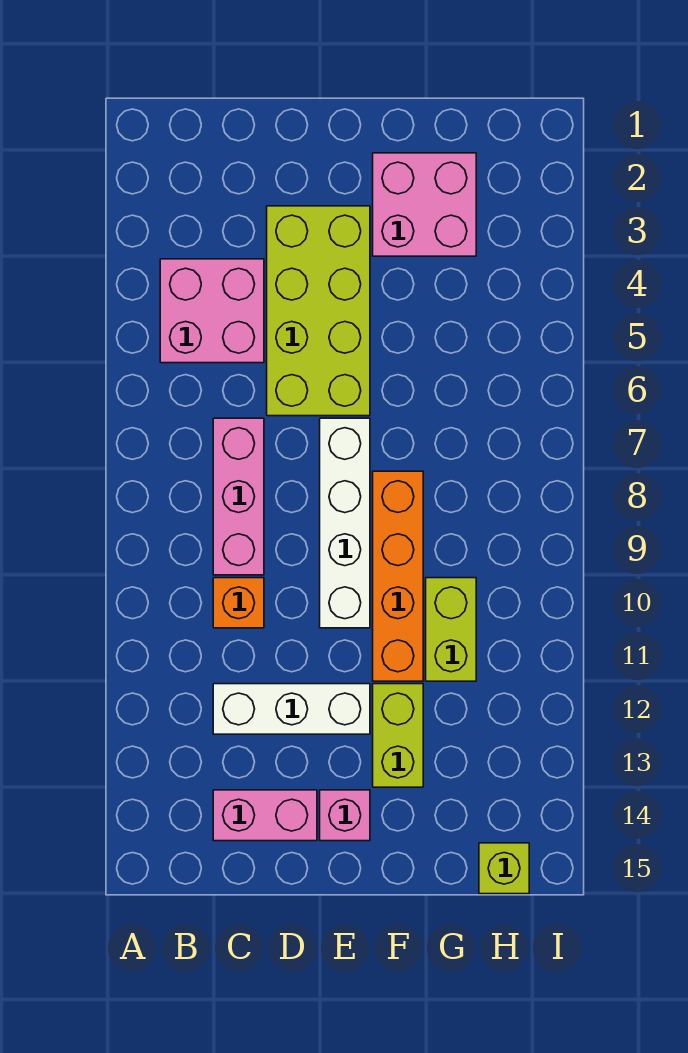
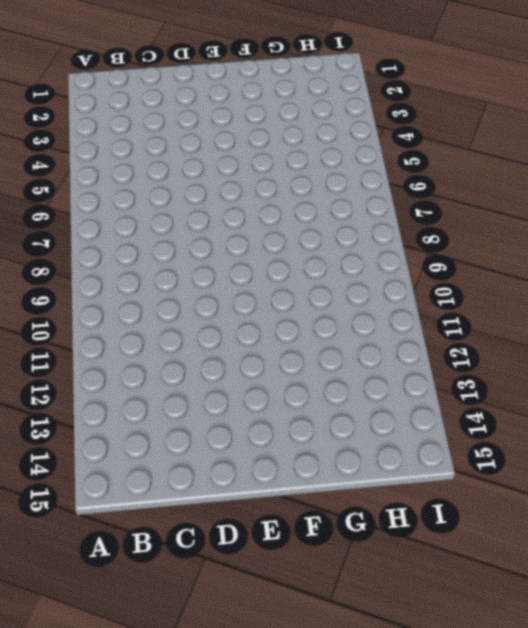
none -> pink 2x2 brick [160,259,264,363]
none -> pink 1x3 brick [213,418,264,575]
none -> orange 1x1 brick [213,578,264,628]

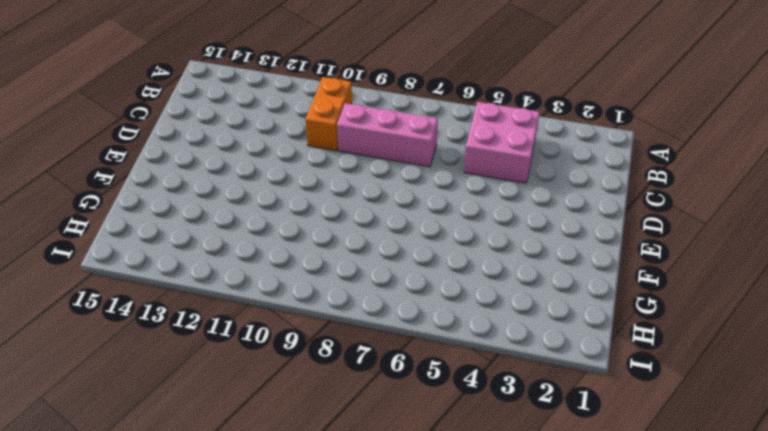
orange 1x2 brick [305,77,352,151] -> orange 1x1 brick [213,578,264,628]
none -> white 1x3 brick [213,684,370,734]
none -> pink 1x2 brick [213,790,317,841]
none -> lime 2x4 brick [267,206,370,416]

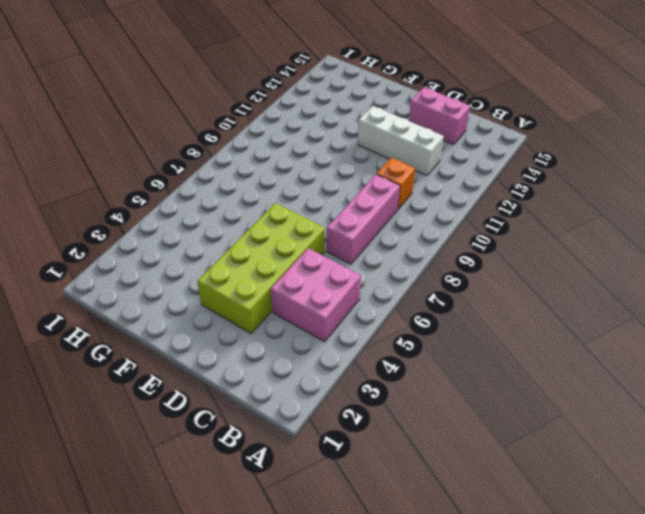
none -> white 1x4 brick [320,418,370,628]
none -> pink 1x1 brick [320,790,370,841]
none -> pink 2x2 brick [373,153,476,256]

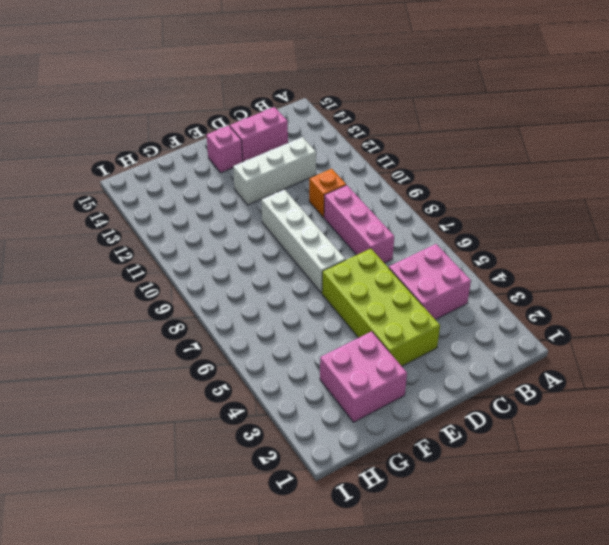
none -> orange 1x4 brick [373,471,423,681]
none -> lime 1x2 brick [373,684,423,787]
none -> lime 1x2 brick [426,578,476,681]

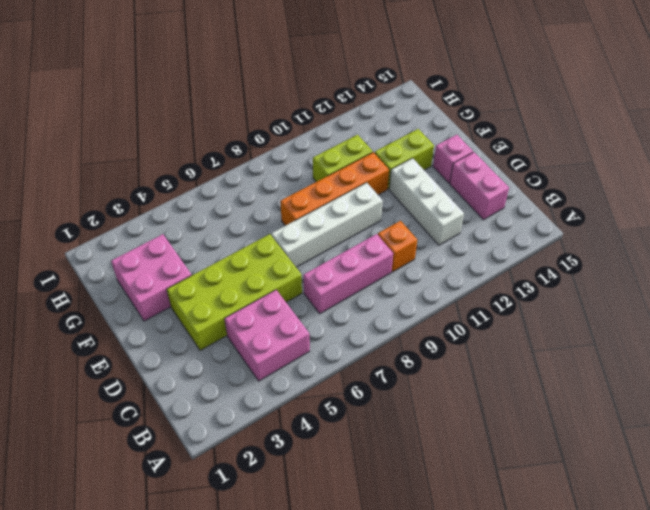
none -> lime 1x1 brick [479,843,529,894]

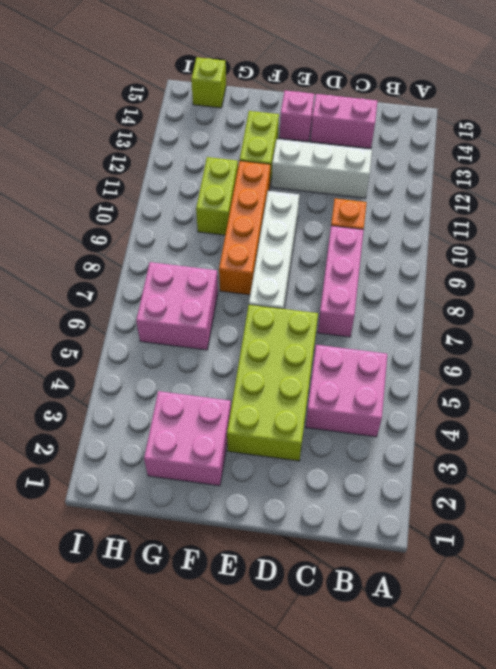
pink 2x2 brick [136,262,218,350] -> none

